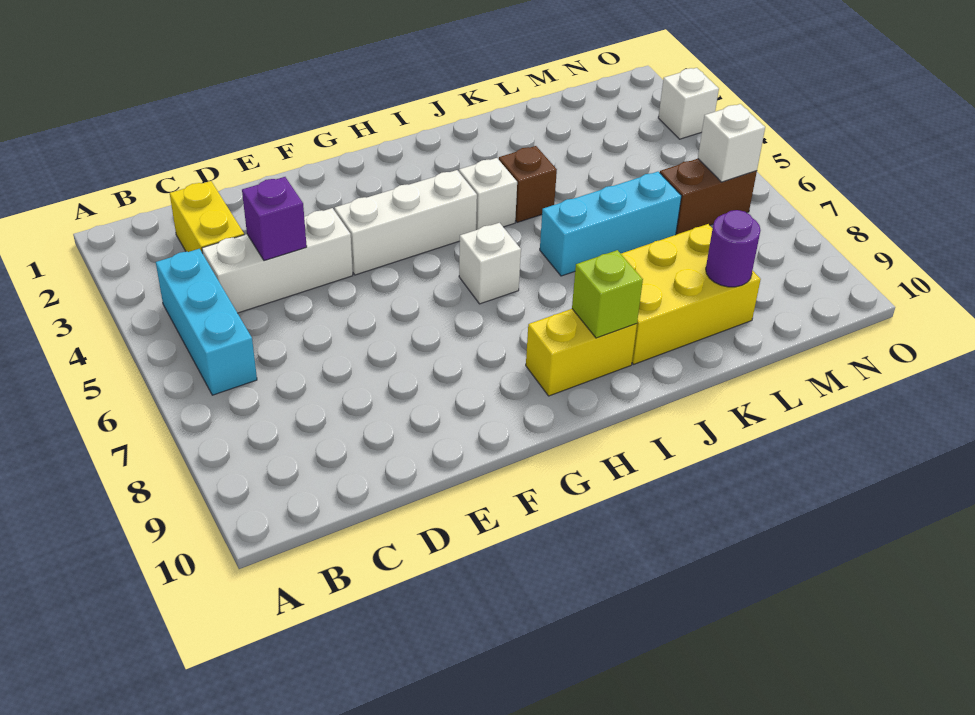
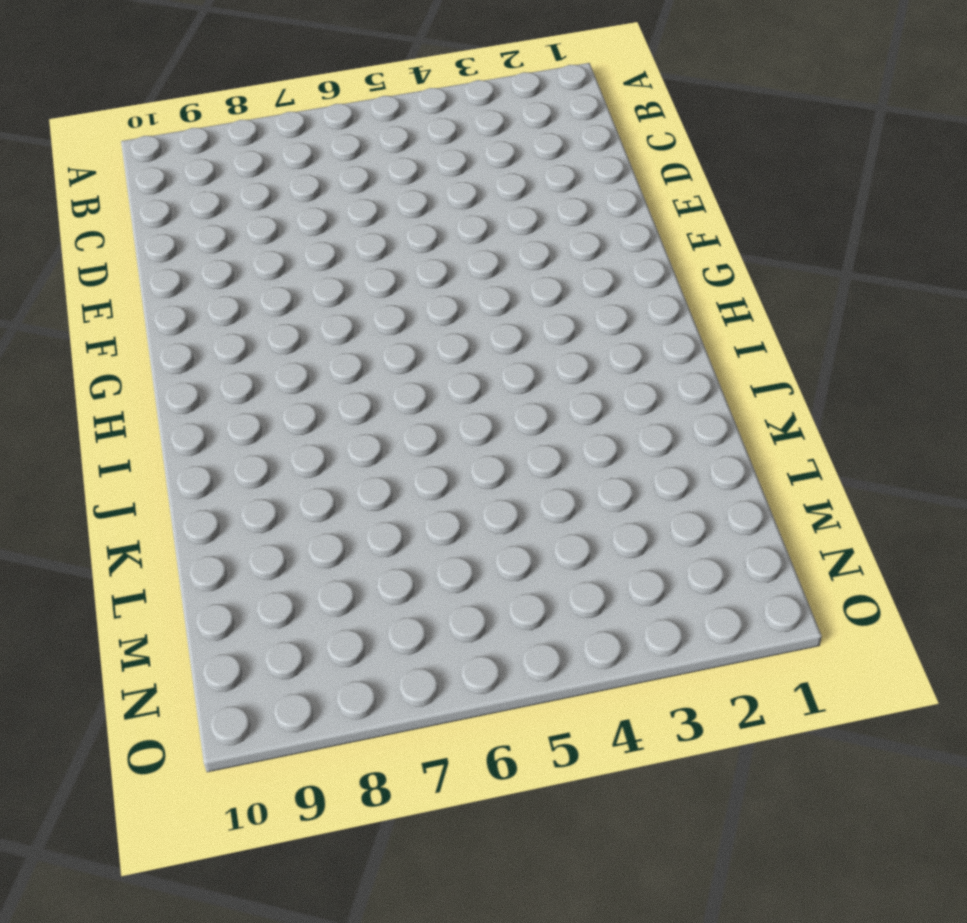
none -> cyan 1x3 brick [156,249,257,395]
none -> yellow 1x2 brick [170,181,244,252]
none -> white 1x3 brick [202,208,353,313]

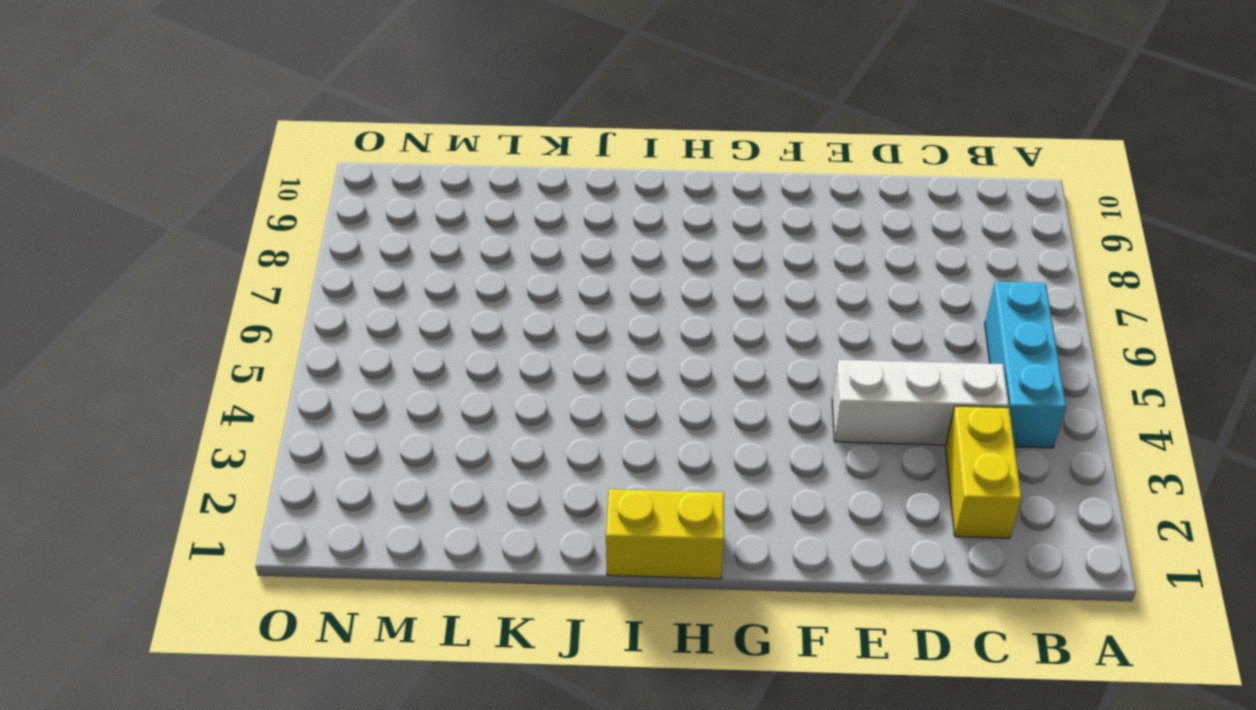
yellow 1x2 brick [606,489,724,579] -> yellow 1x2 brick moved to [526,309,637,396]
none -> white 1x3 brick [335,170,477,275]
none -> white 1x1 brick [459,223,521,304]
none -> white 1x1 brick [459,158,517,230]

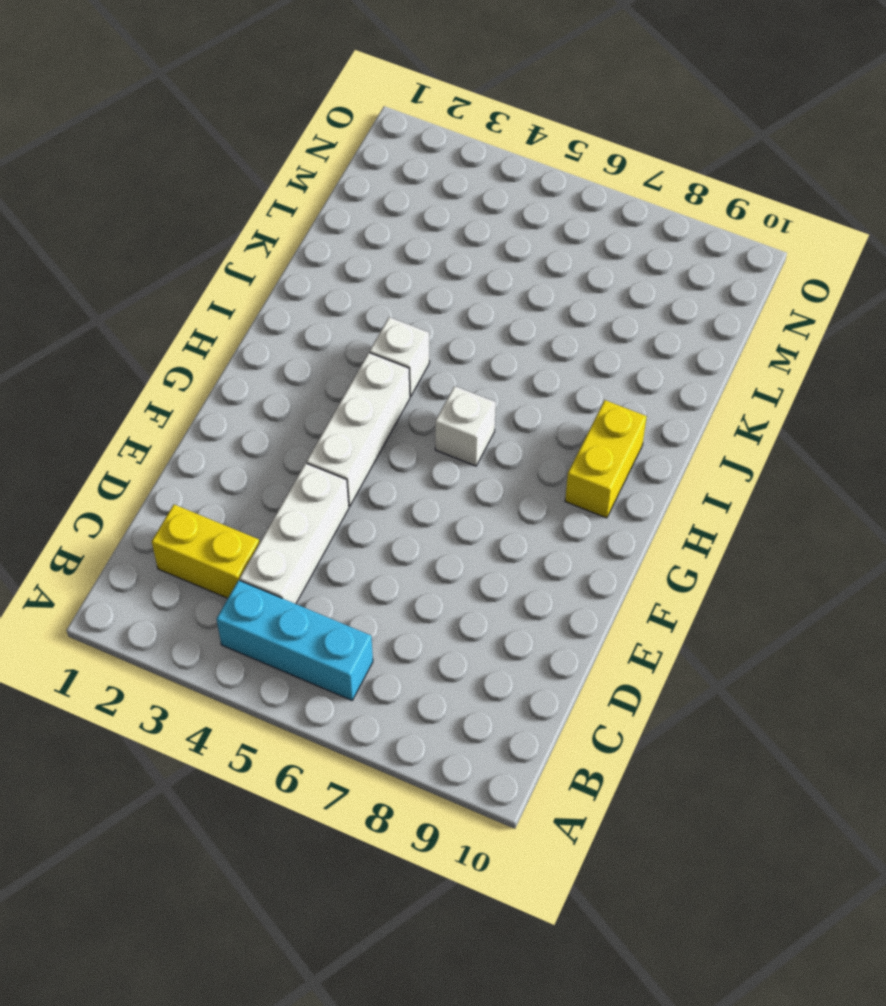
none -> brown 1x1 brick [499,146,557,222]
none -> cyan 1x3 brick [540,172,681,276]
none -> yellow 2x3 brick [621,224,761,364]

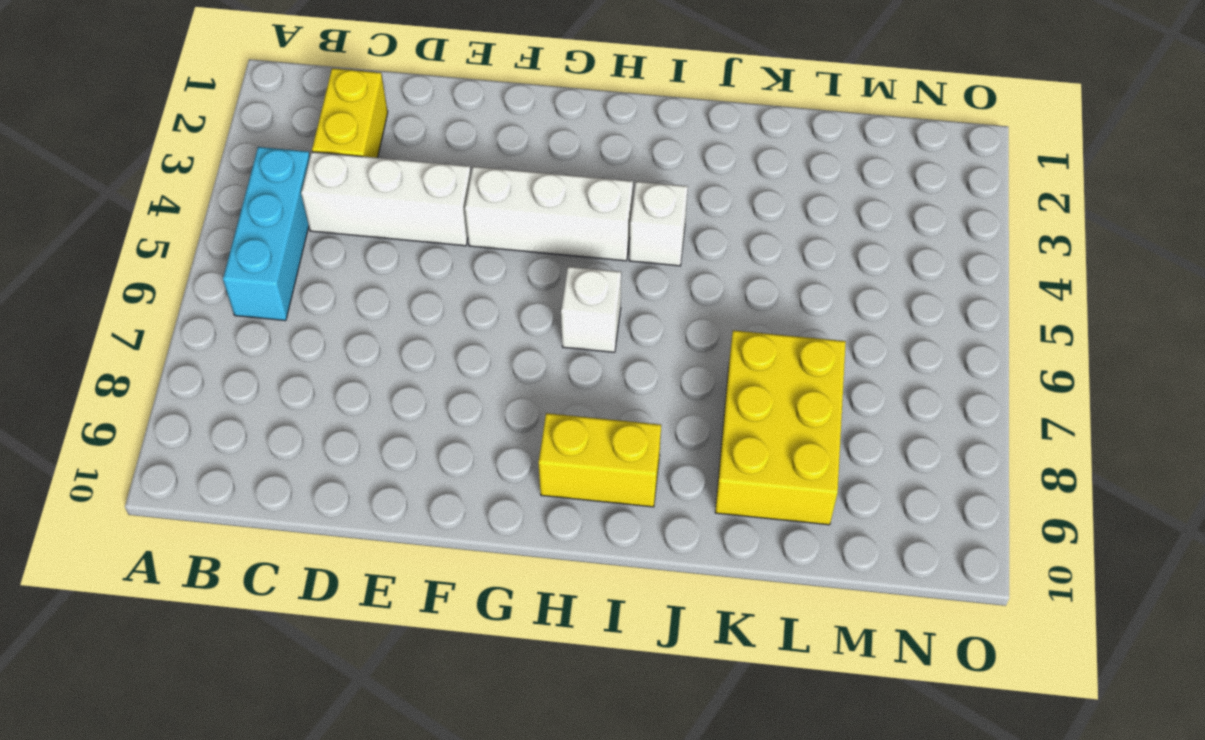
yellow 2x3 brick [715,330,846,525] -> yellow 2x3 brick turned to [621,224,761,364]
none -> brown 1x1 brick [499,146,557,222]
none -> cyan 1x3 brick [540,172,681,276]
none -> brown 1x2 brick [660,159,757,235]

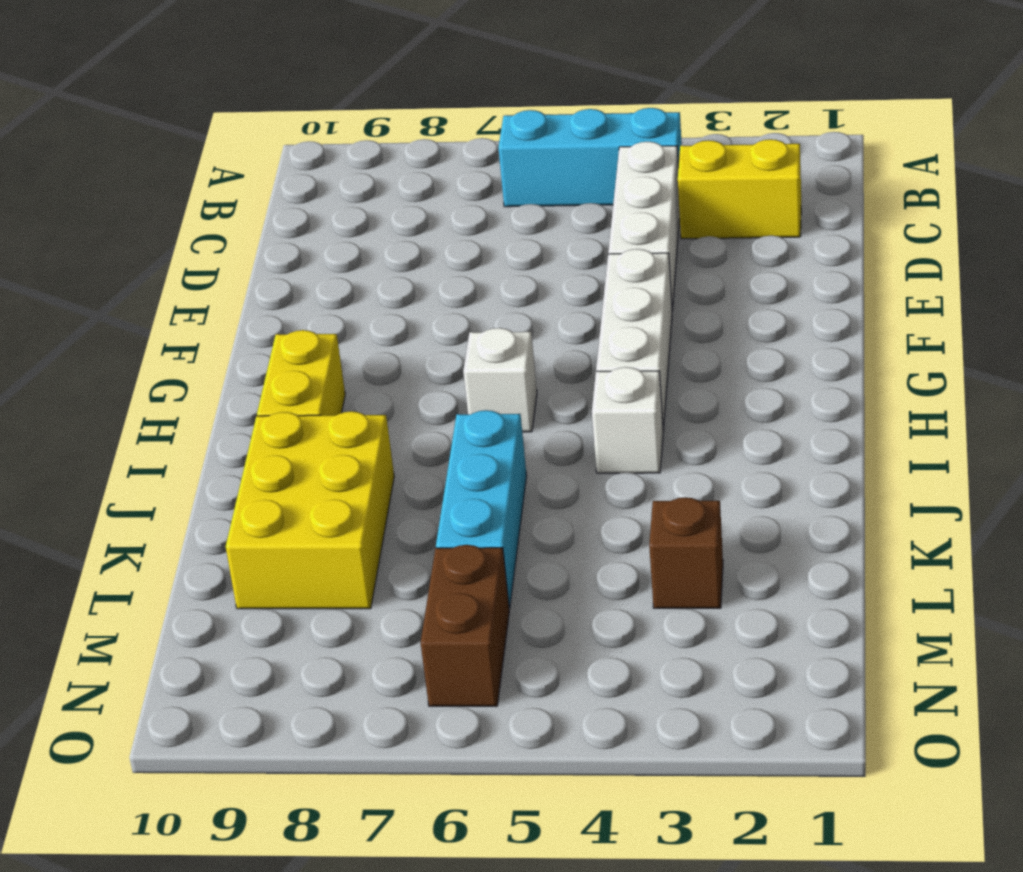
brown 1x1 brick [649,497,723,608] -> brown 1x1 brick moved to [499,146,557,222]
none -> white 1x1 brick [658,68,719,139]
none -> purple 1x1 brick [242,177,307,261]
none -> lime 1x1 brick [572,250,643,338]

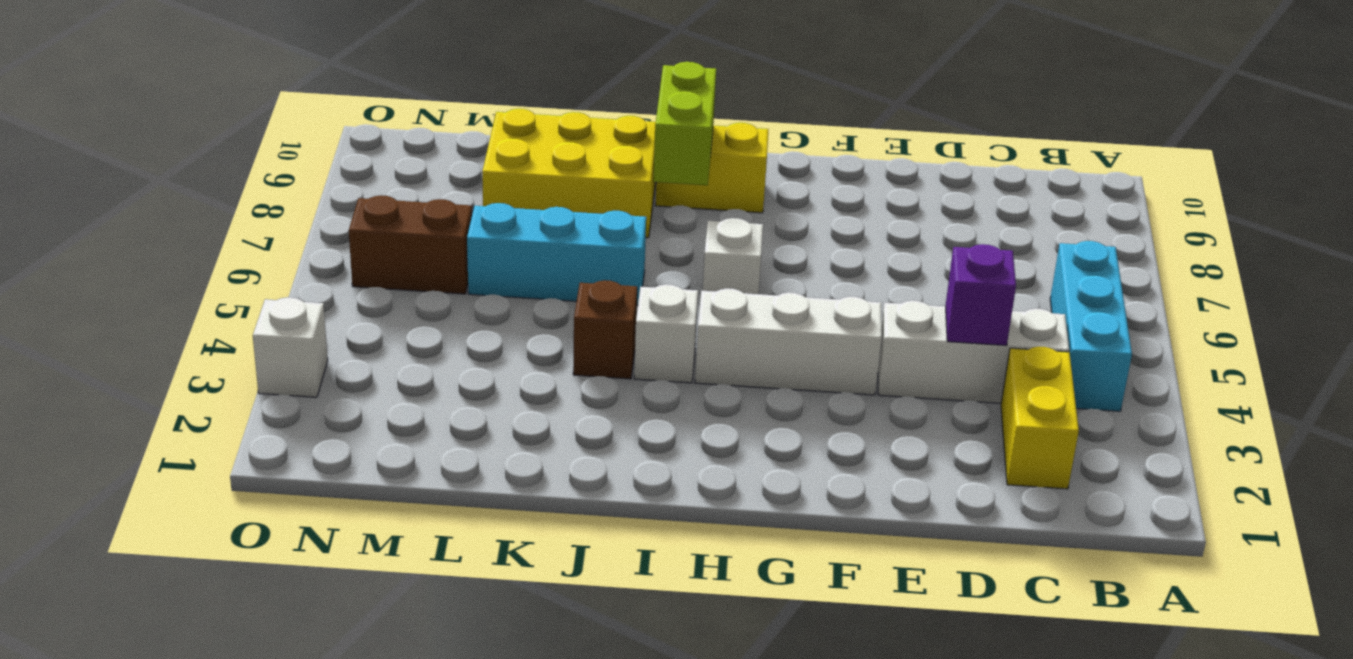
lime 1x2 brick [653,62,716,185] -> lime 1x1 brick [572,250,643,338]
none -> purple 1x1 round brick [706,210,761,287]
none -> white 1x1 brick [698,104,765,182]

